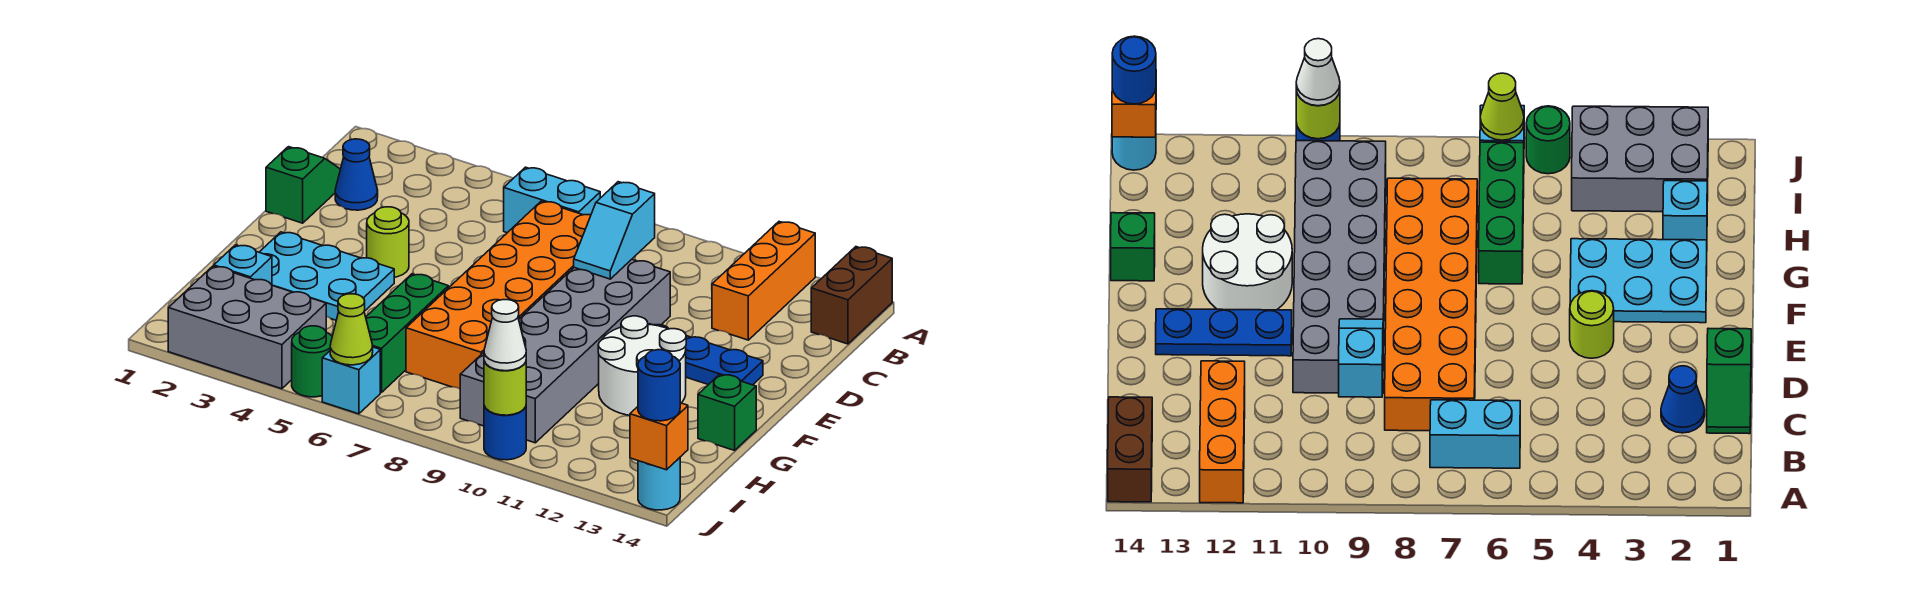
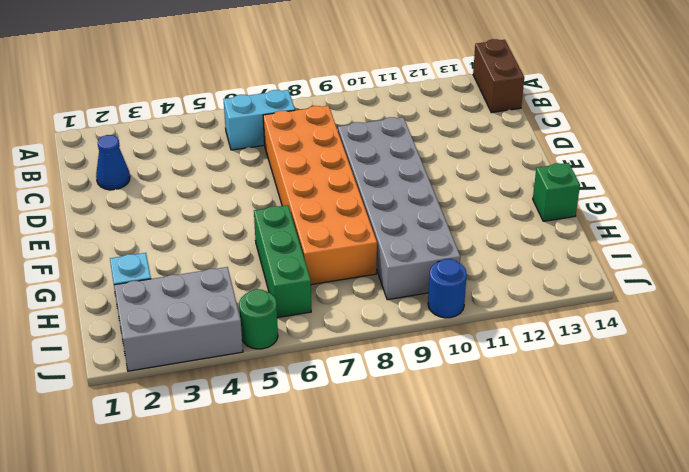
none -> orange 1x3 brick [712,222,815,340]
none -> green 1x2 slope [266,147,340,223]
none -> lime 1x1 round brick [367,207,409,277]

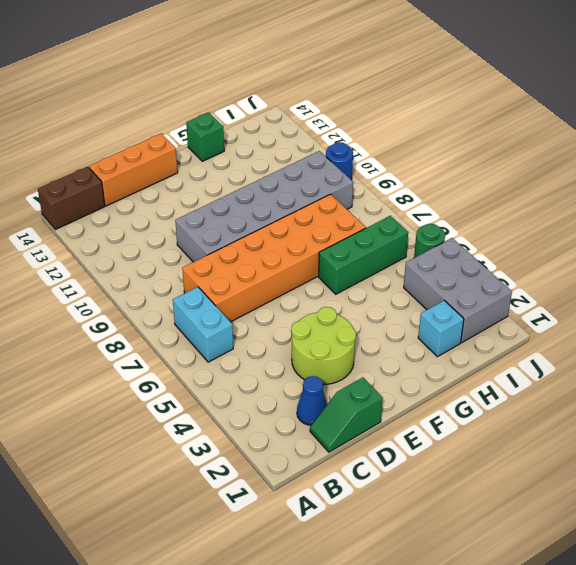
orange 1x3 brick [89,133,178,206] -> orange 1x3 brick moved to [712,222,815,340]
lime 2x2 round brick [291,307,356,385] -> lime 1x1 round brick [367,207,409,277]
none -> blue 1x3 plate [649,324,763,385]
none -> cyan 2x3 plate [259,232,394,320]
none -> white 2x2 round brick [598,316,686,415]

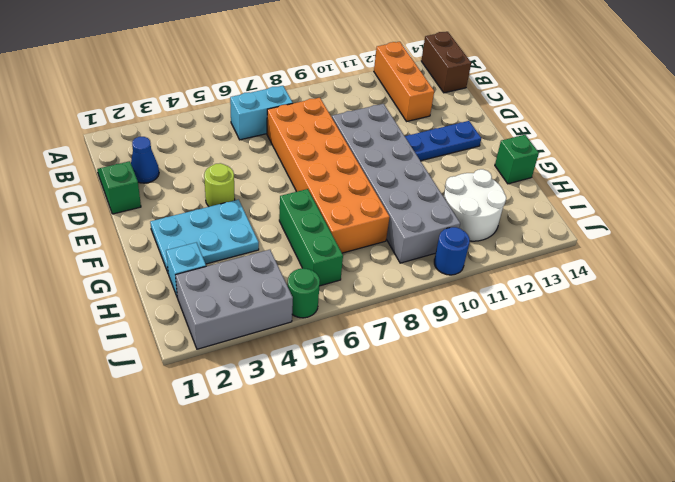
white 2x2 round brick [444,169,506,241] -> white 2x2 round brick moved to [598,316,686,415]
none -> cyan 1x1 brick [322,347,380,414]
none -> cyan 1x1 round brick [638,458,680,510]
none -> cyan 1x2 slope [574,182,655,279]

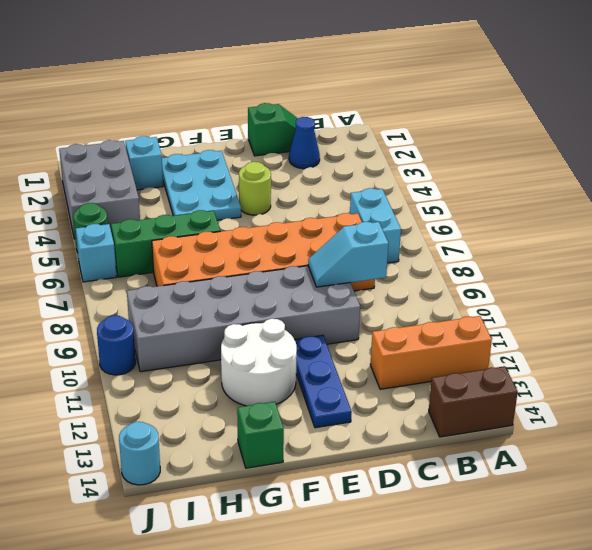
none -> lime 1x1 cone [330,294,373,365]
none -> lime 1x1 round brick [484,361,526,415]
none -> orange 1x1 brick [630,403,688,470]

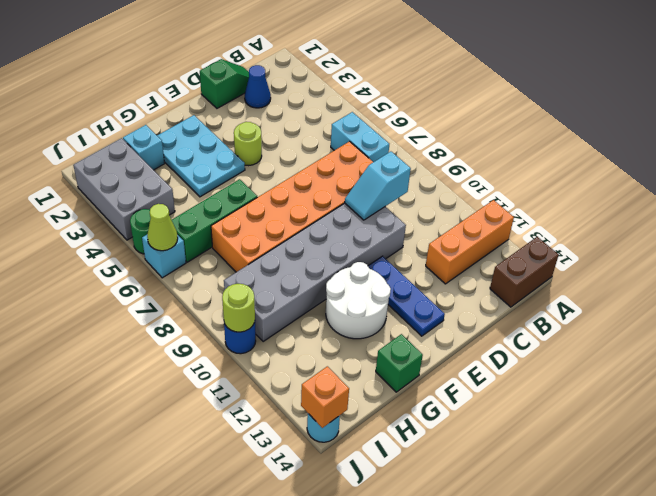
none -> white 1x1 cone [484,300,526,371]
none -> blue 1x1 round brick [638,350,680,421]

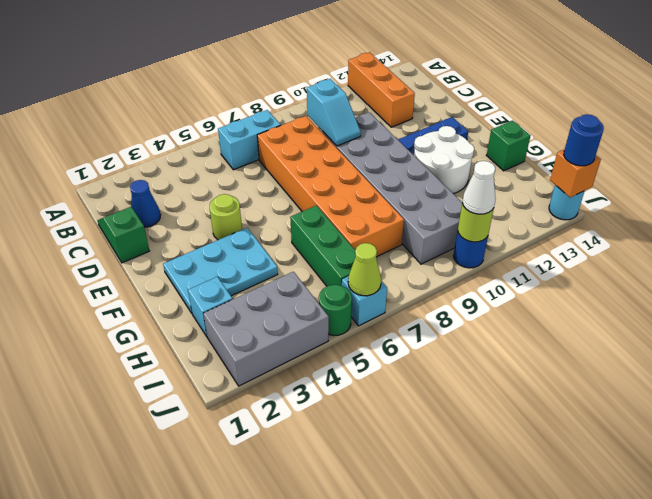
none -> brown 1x2 brick [811,247,892,344]

